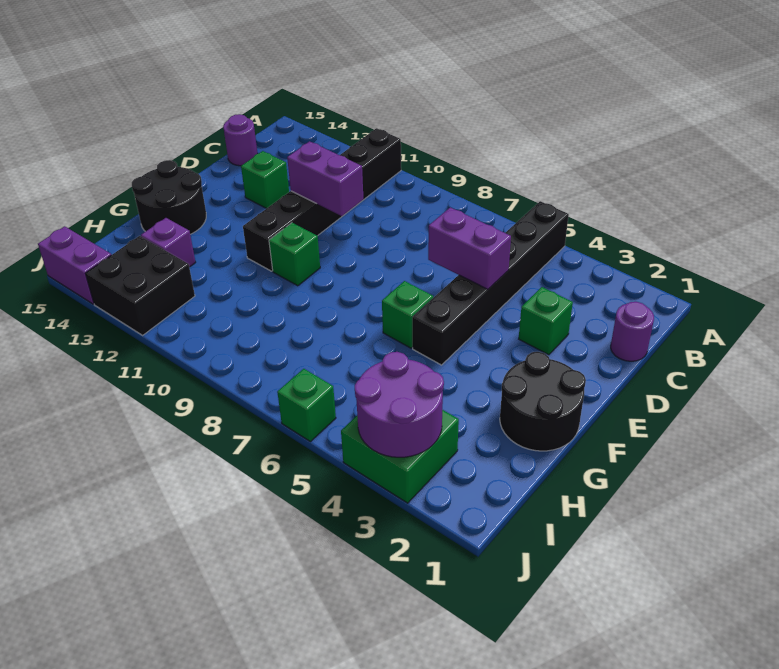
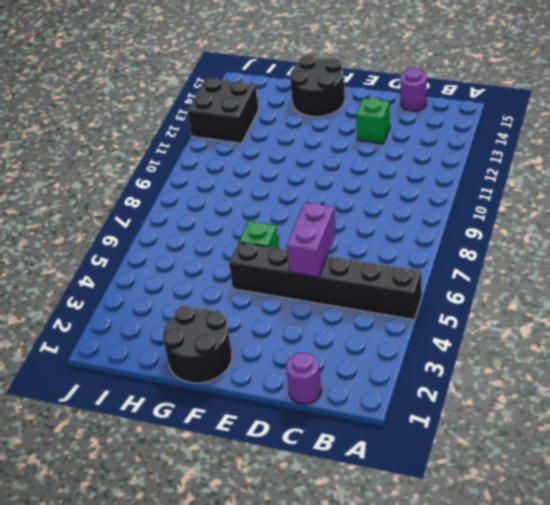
none -> black 1x6 brick [243,128,401,271]
none -> green 1x1 brick [519,287,573,355]
none -> green 1x1 brick [269,223,320,286]

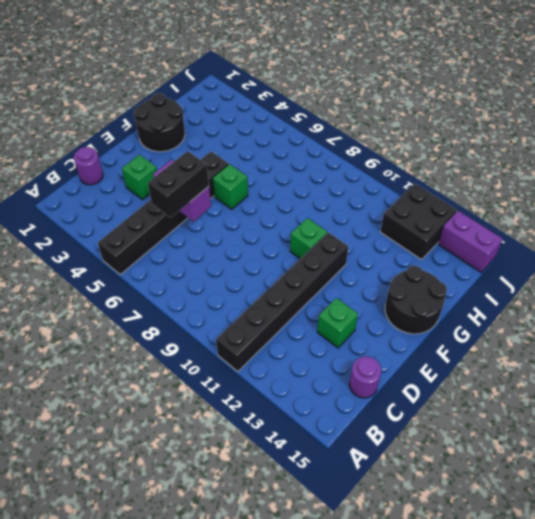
black 1x2 brick [148,151,209,218] -> none
none -> purple 1x1 brick [141,218,196,267]
none -> green 2x2 brick [341,410,459,503]
none -> green 1x1 brick [277,369,336,442]

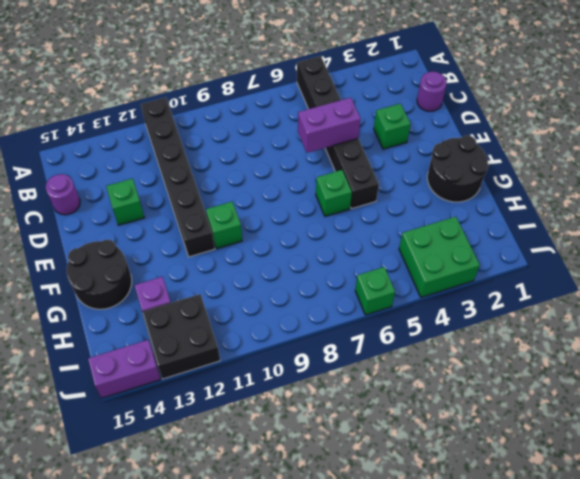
none -> purple 1x2 brick [287,141,364,216]
none -> purple 2x2 round brick [355,352,444,457]

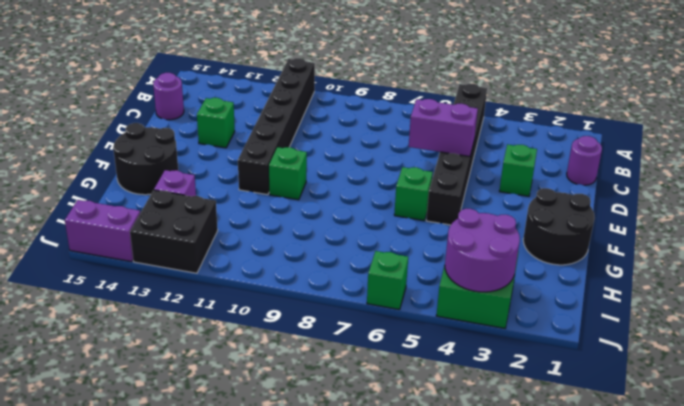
none -> purple 1x2 brick [287,141,364,216]

